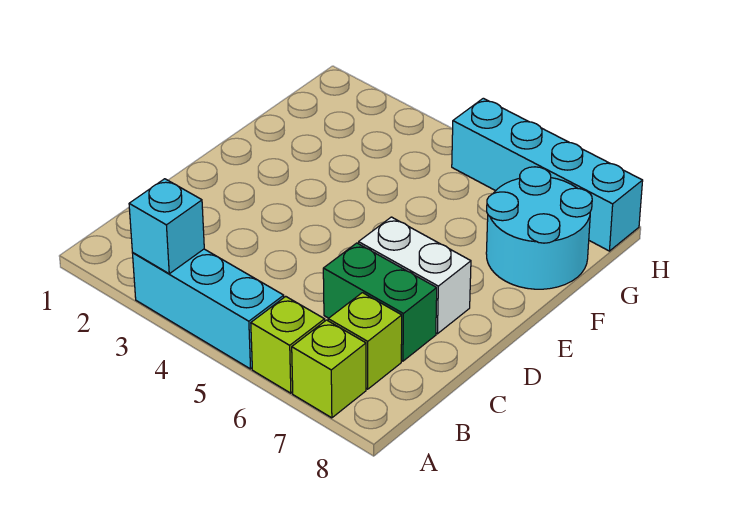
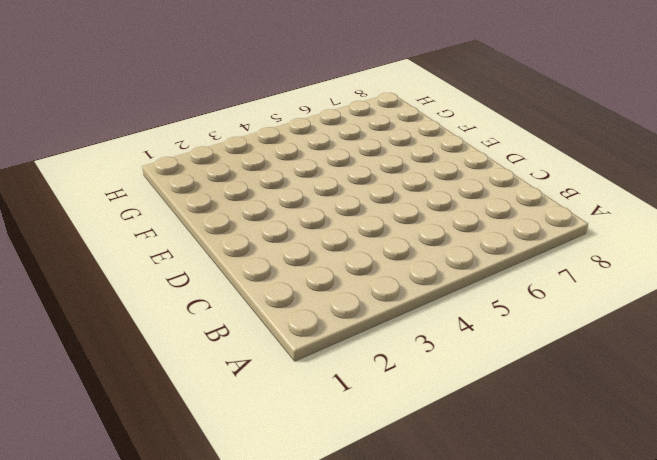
none -> cyan 1x3 brick [133,249,284,369]
none -> lime 1x1 brick [251,296,325,393]

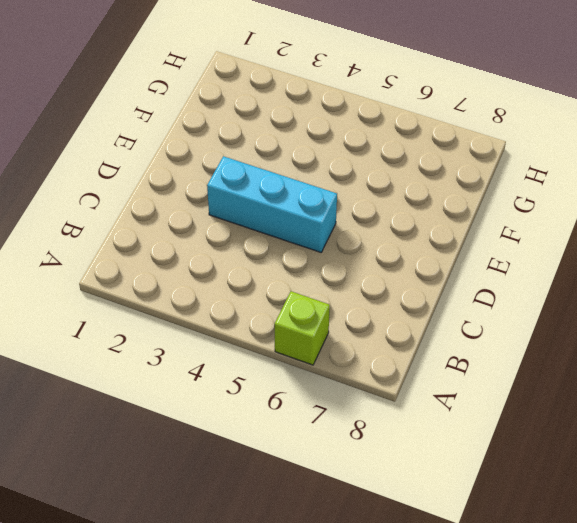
cyan 1x3 brick [207,156,337,252] -> cyan 1x3 brick moved to [133,249,284,369]
none -> lime 1x1 brick [292,320,366,418]
none -> lime 1x1 brick [328,293,402,389]

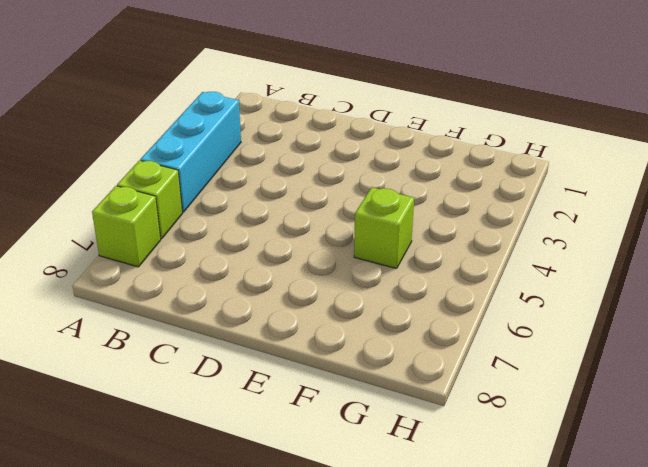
lime 1x1 brick [354,187,414,269] -> lime 1x1 brick moved to [328,293,402,389]
none -> green 1x2 brick [323,243,437,361]
none -> white 1x2 brick [359,217,471,334]

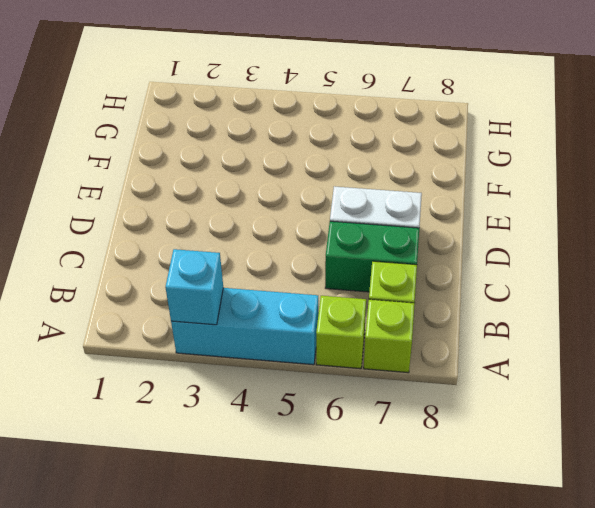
none -> cyan 2x2 round brick [486,167,592,289]
none -> cyan 1x4 brick [452,98,643,251]

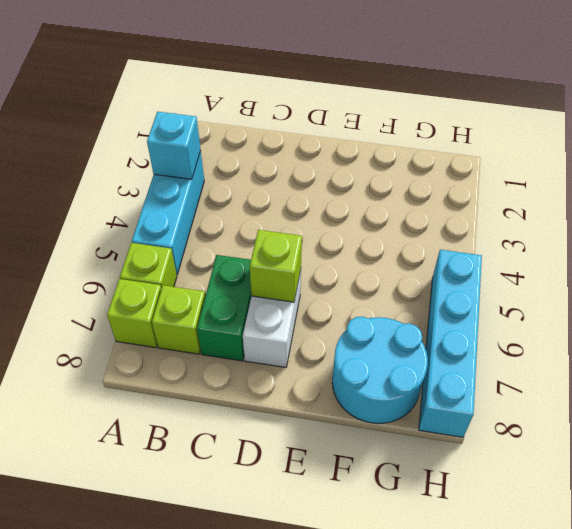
lime 1x1 brick [250,230,302,302] -> none

